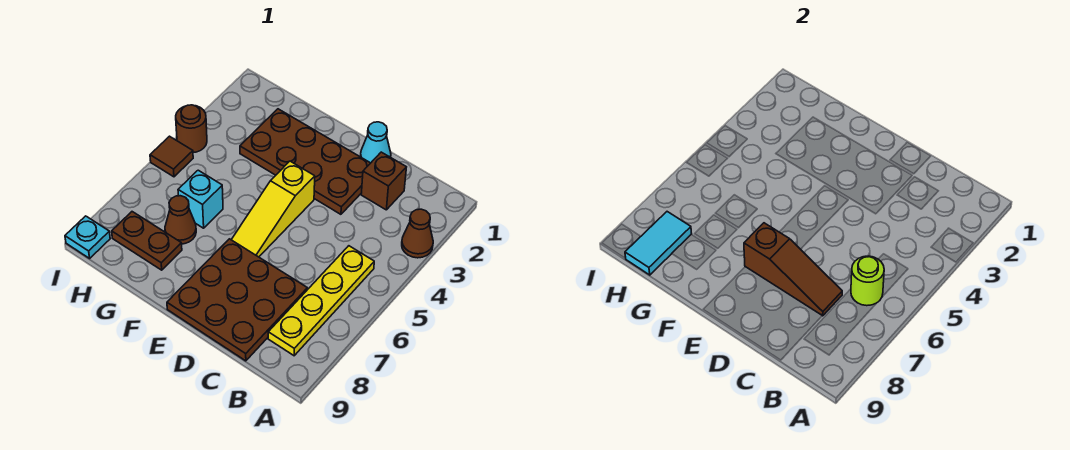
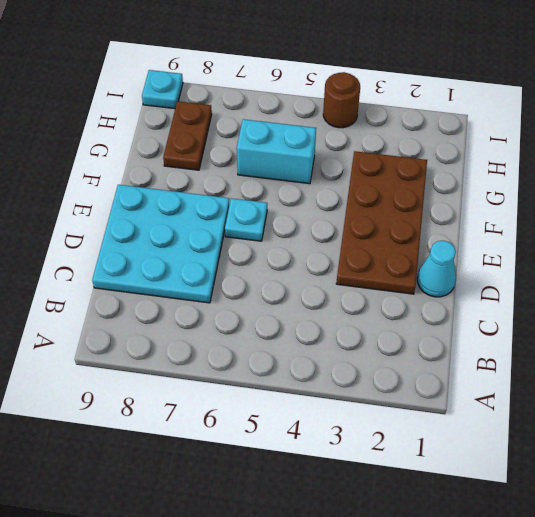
cyan 3x3 plate [92,185,229,303] -> brown 3x3 plate [167,239,307,361]
cyan 1x1 plate [225,198,267,241] -> yellow 1x3 slope [231,161,315,257]
cyan 1x2 brick [237,119,316,184] -> cyan 1x1 brick [178,170,223,228]
none -> brown 1x1 cone [402,209,433,258]
none -> yellow 1x4 plate [268,246,374,356]
none -> brown 1x1 brick [361,152,406,210]

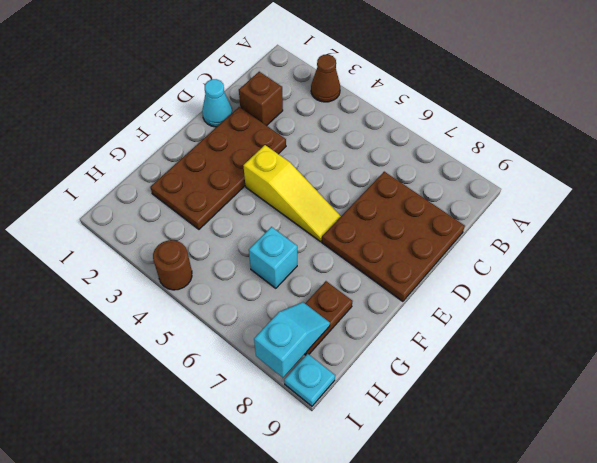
cyan 1x2 slope [254,302,330,378] -> cyan 1x2 tile [625,212,692,275]
none -> yellow 1x4 plate [268,246,374,356]
none -> brown 1x1 cone [165,196,196,244]
none -> brown 1x1 tile [150,136,193,177]

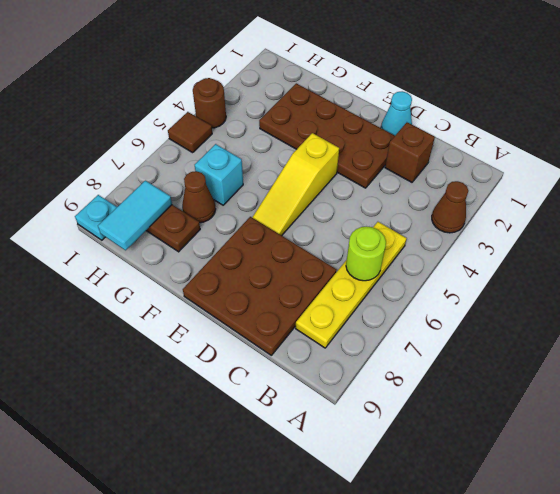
none -> brown 1x3 slope [744,223,842,316]

